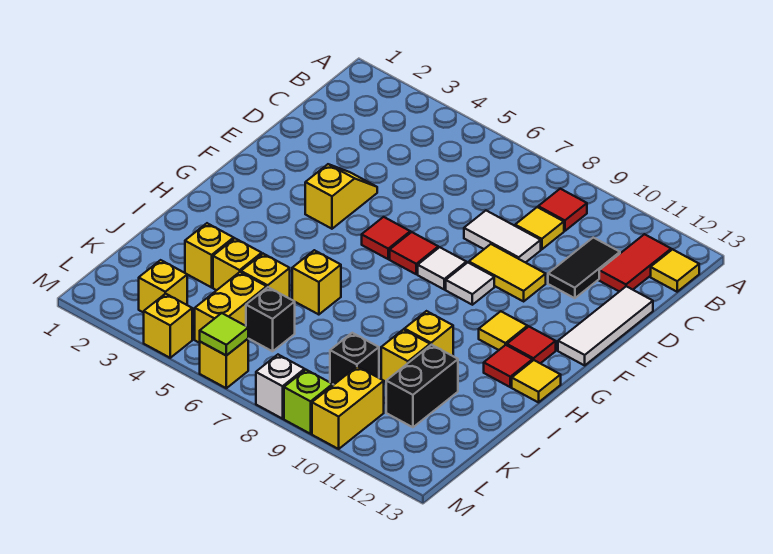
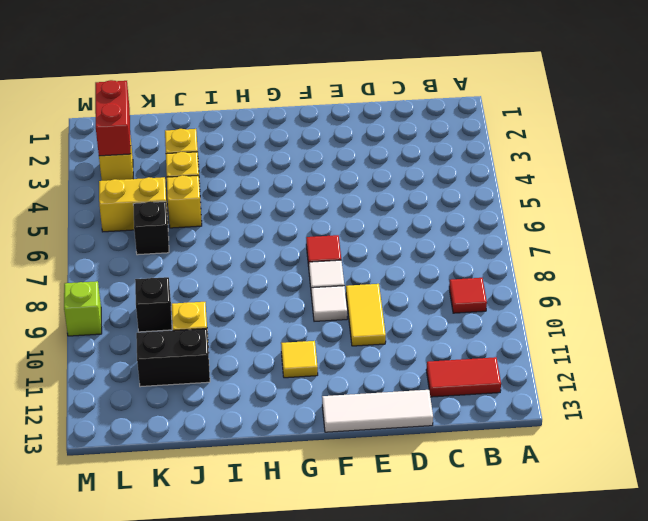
red 1x2 brick [95,80,131,156] -> none
none -> yellow 1x1 tile [651,249,699,292]
none -> yellow 1x1 tile [515,207,564,249]
none -> black 1x2 tile [548,237,620,298]
none -> white 1x2 tile [464,211,541,263]

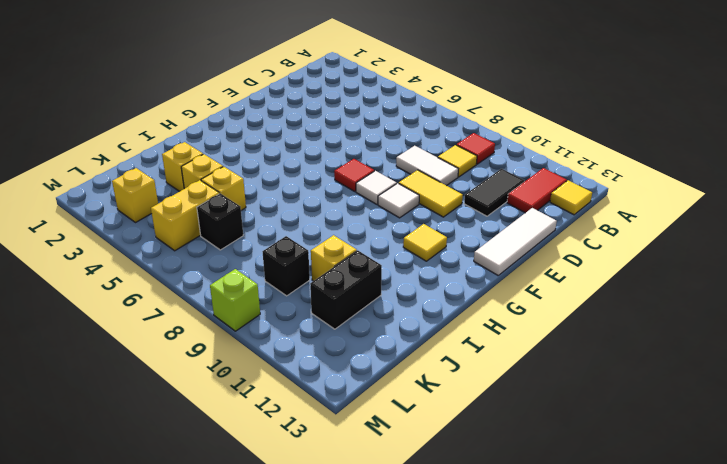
none -> yellow 1x2 slope [305,164,377,229]
none -> red 1x1 tile [362,217,410,259]
none -> red 1x1 tile [507,327,556,363]
none -> red 1x1 tile [484,345,532,387]

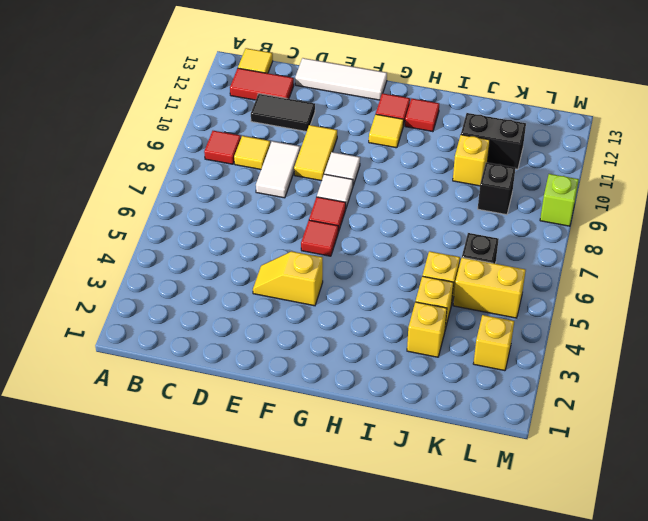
none -> yellow 1x1 tile [512,360,561,402]
none -> yellow 1x1 brick [292,250,341,315]
none -> yellow 1x1 brick [404,311,453,356]
none -> yellow 1x2 brick [312,366,384,449]

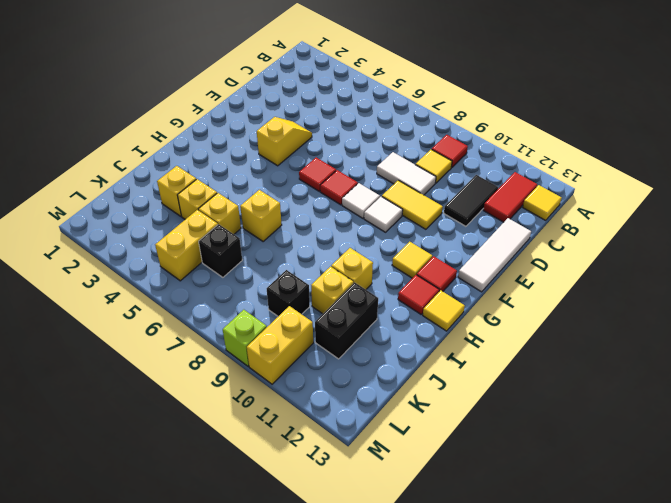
none -> yellow 1x1 brick [139,260,187,313]
none -> yellow 1x1 brick [144,294,192,358]
none -> yellow 1x1 brick [200,339,248,388]
none -> white 1x1 brick [256,355,305,419]

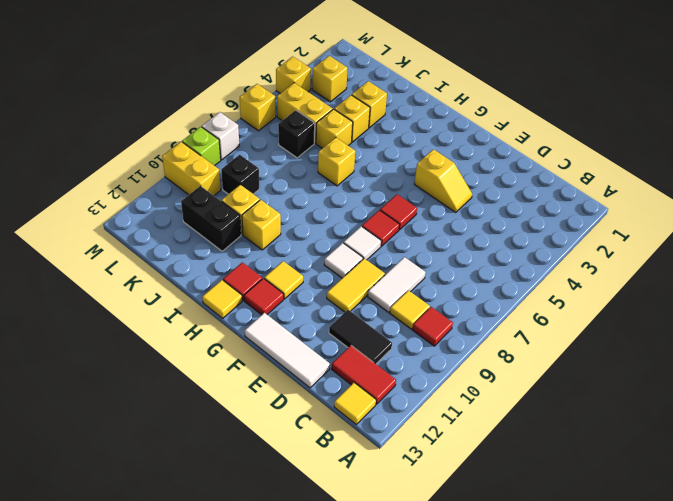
none -> lime 1x1 tile [200,313,248,356]

